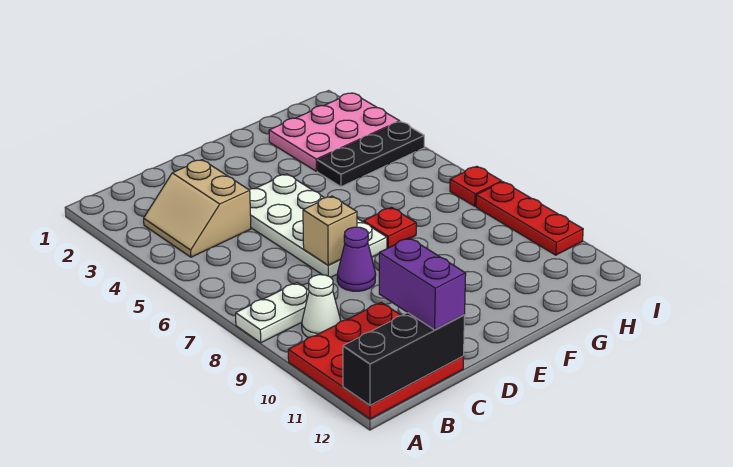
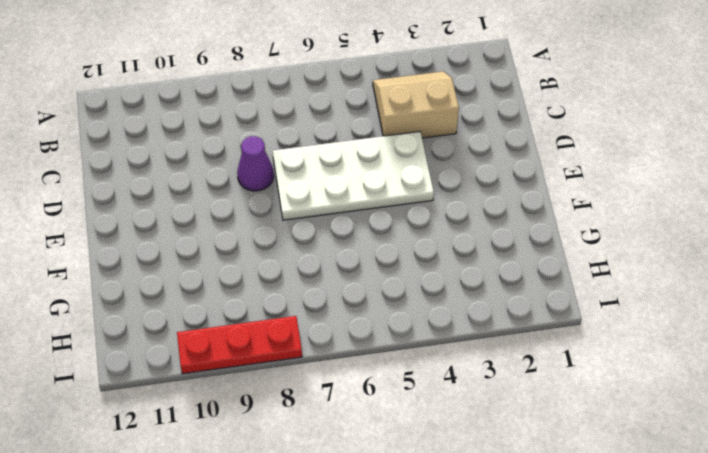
none -> white 1x2 plate [236,283,309,343]
none -> red 3x3 plate [288,302,464,419]
none -> white 1x1 cone [302,275,341,338]

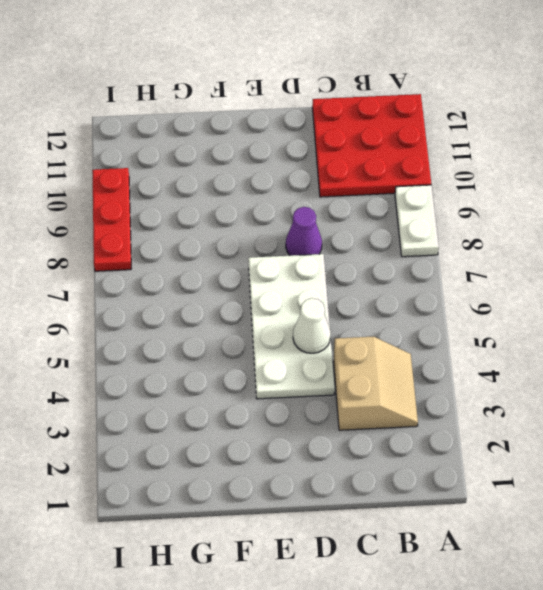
white 1x2 plate [395,185,439,257] -> white 1x2 plate turned to [236,283,309,343]
white 1x1 cone [293,298,331,353] -> white 1x1 cone moved to [302,275,341,338]
none -> red 1x1 plate [364,207,416,249]
none -> pink 2x3 plate [269,93,400,171]
none -> black 1x3 plate [317,122,424,187]

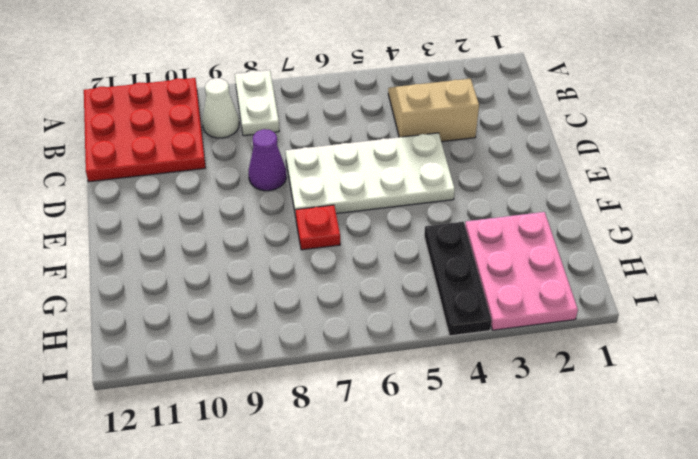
none -> red 1x1 plate [450,166,502,206]
none -> red 1x3 plate [476,182,583,255]
none -> black 1x3 brick [343,313,465,405]

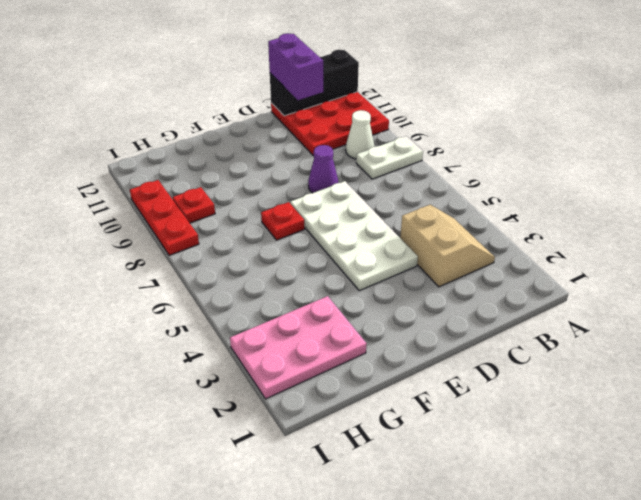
red 1x1 plate [173,187,215,223] -> red 1x1 plate moved to [450,166,502,206]
none -> black 1x3 plate [317,122,424,187]
none -> tan 1x1 brick [303,196,357,265]

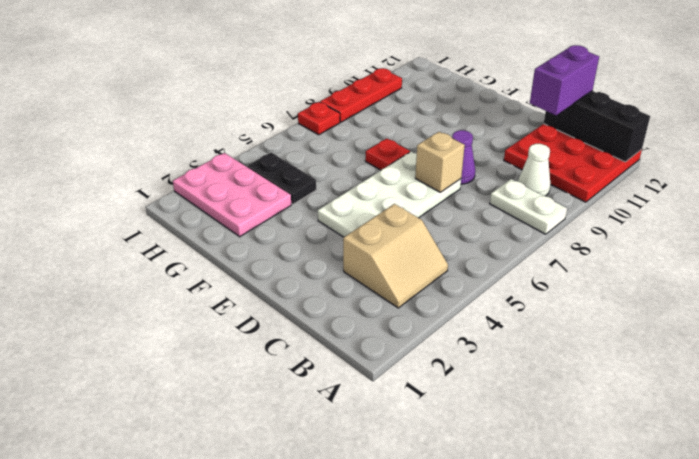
black 1x2 plate [247,153,316,204] -> black 1x3 plate [317,122,424,187]

